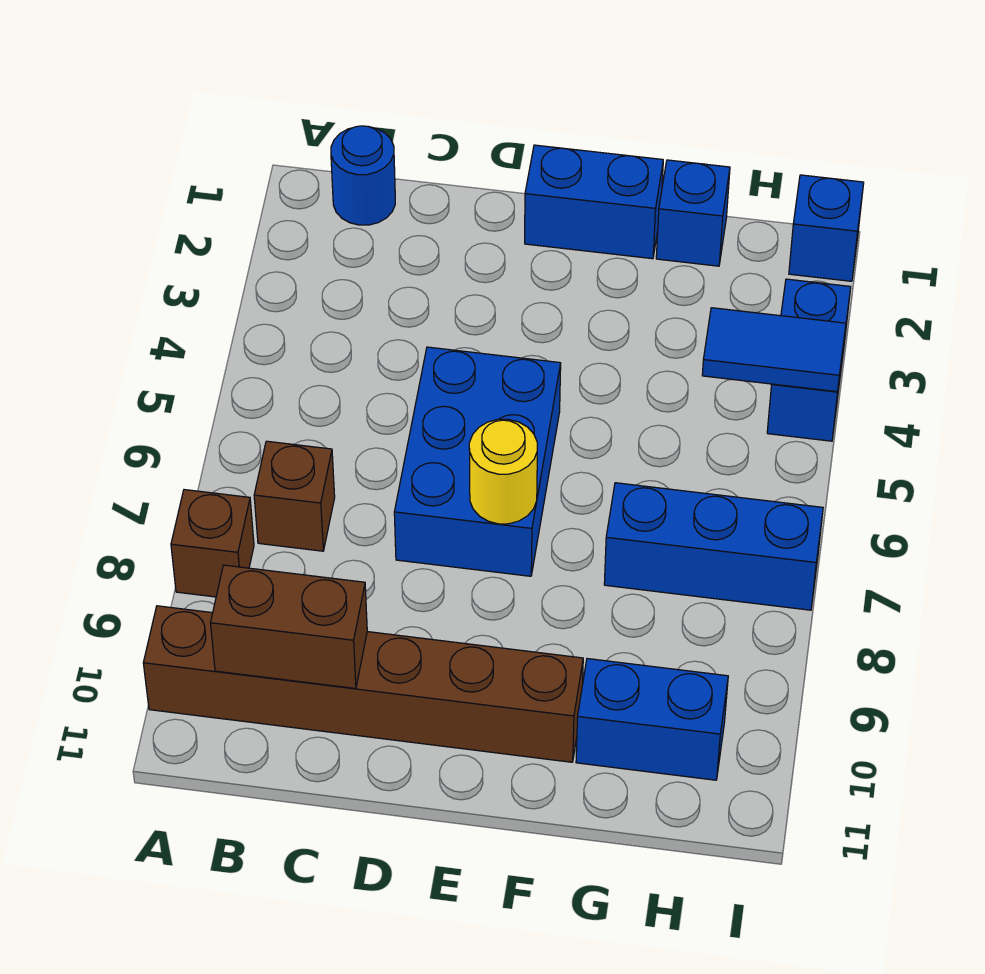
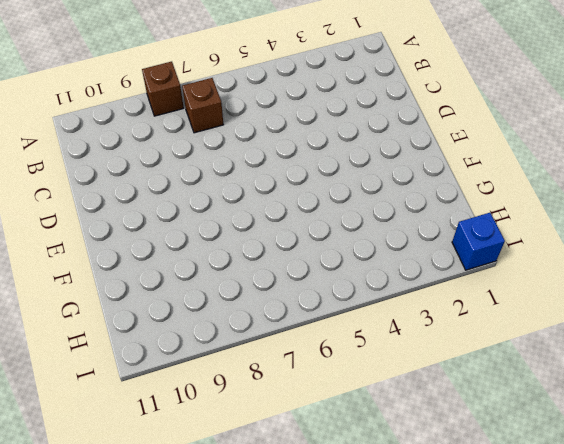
none -> brown 1x6 brick [143,606,583,762]
none -> blue 1x1 round brick [331,126,395,225]
none -> blue 2x3 brick [394,347,561,576]

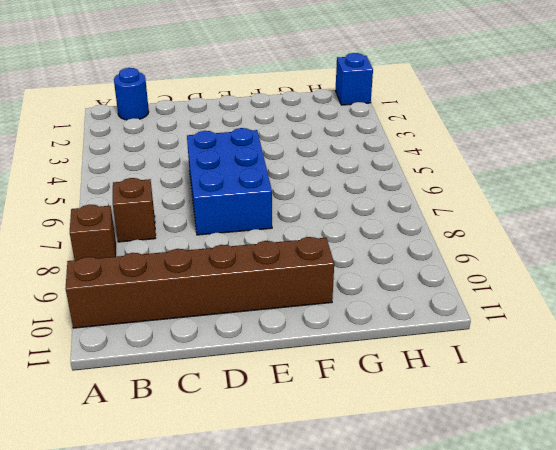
none -> blue 1x2 brick [525,145,663,259]
none -> blue 1x1 brick [656,160,730,266]
none -> blue 1x3 brick [604,483,823,610]

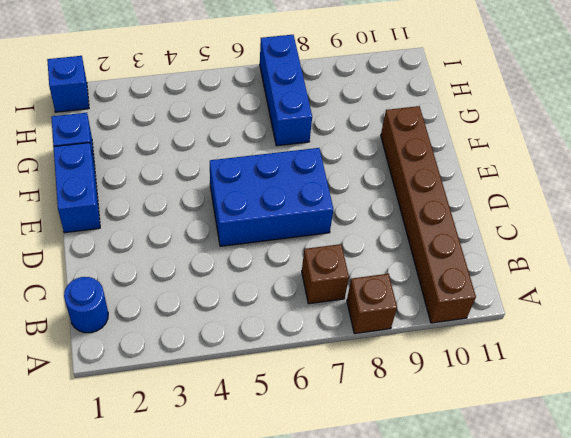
none -> blue 1x2 brick [576,659,728,780]
none -> blue 1x2 brick [767,279,851,441]
none -> brown 1x2 brick [211,565,367,689]

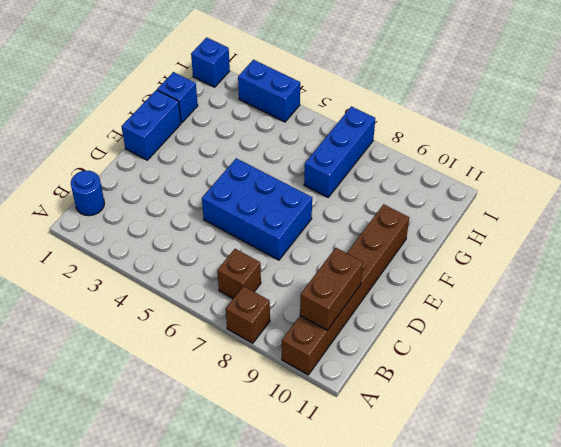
none -> blue 1x2 brick [576,659,728,780]
none -> yellow 1x1 round brick [469,419,537,524]
none -> blue 1x2 tile [702,308,846,392]

